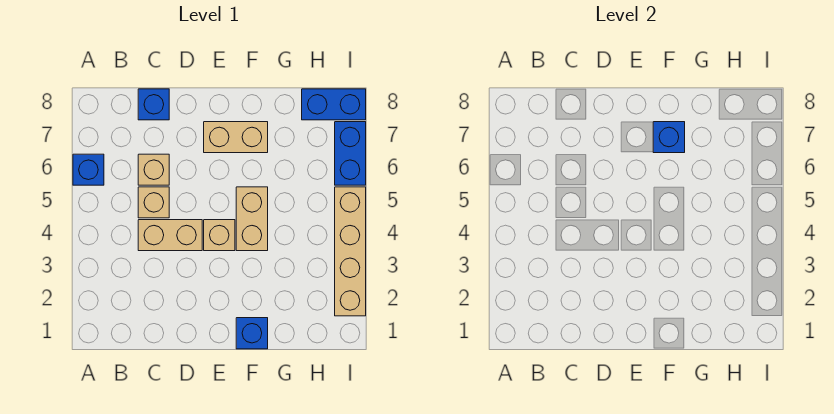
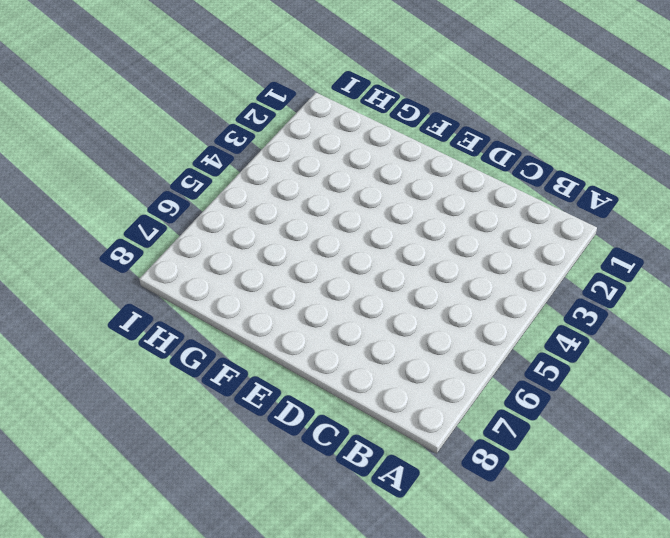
none -> blue 1x1 brick [73,154,104,185]
none -> tan 1x2 brick [138,220,202,251]
none -> tan 1x1 brick [138,187,169,218]

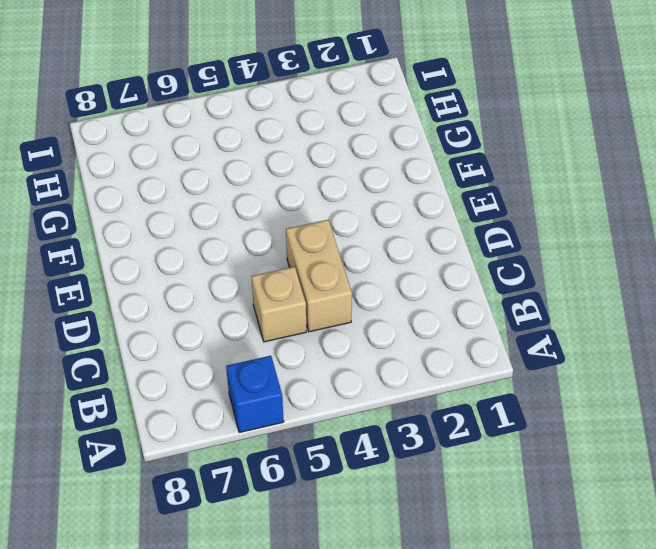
none -> tan 1x1 brick [138,154,169,185]
none -> blue 1x1 brick [138,89,169,120]
none -> tan 1x1 brick [204,220,235,251]

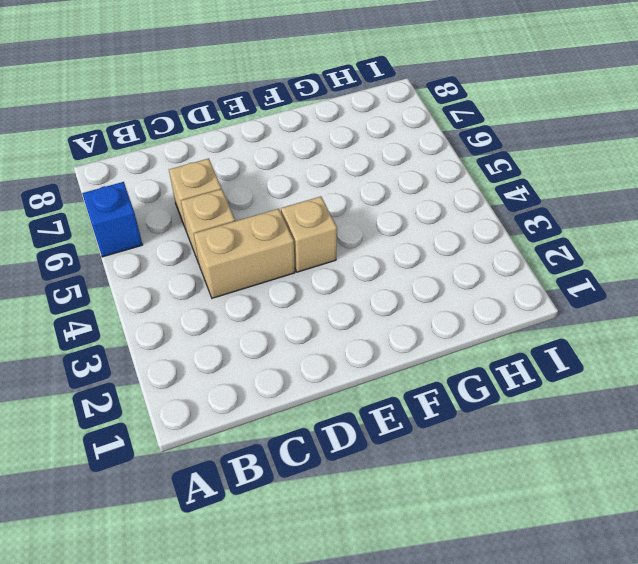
none -> blue 1x1 brick [138,89,169,120]
none -> tan 1x2 brick [204,122,268,153]
none -> blue 1x1 brick [236,318,268,349]

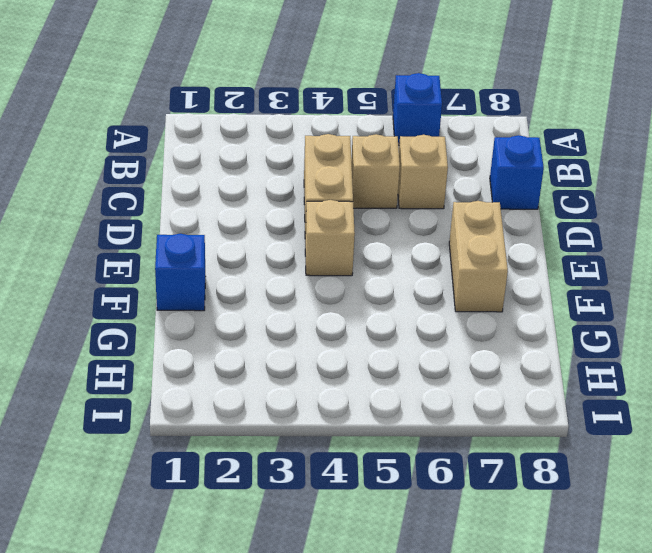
none -> tan 1x2 brick [236,187,268,251]
none -> blue 1x2 brick [302,89,366,120]
none -> tan 1x4 brick [335,187,366,316]

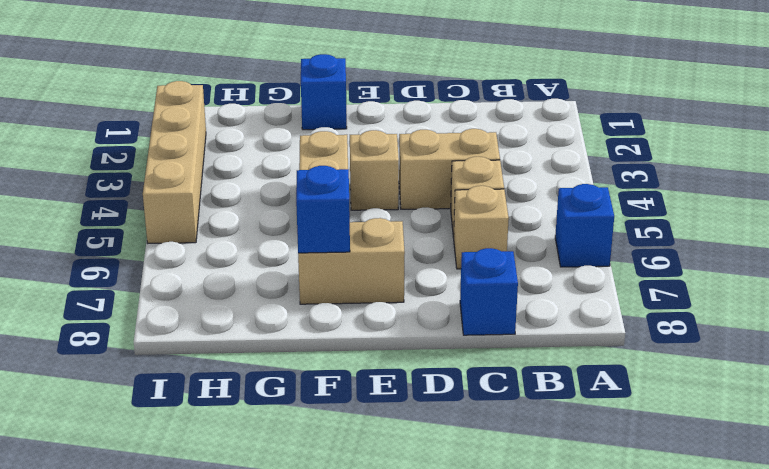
none -> blue 1x2 brick [302,89,366,120]
none -> blue 1x2 brick [335,122,366,185]

